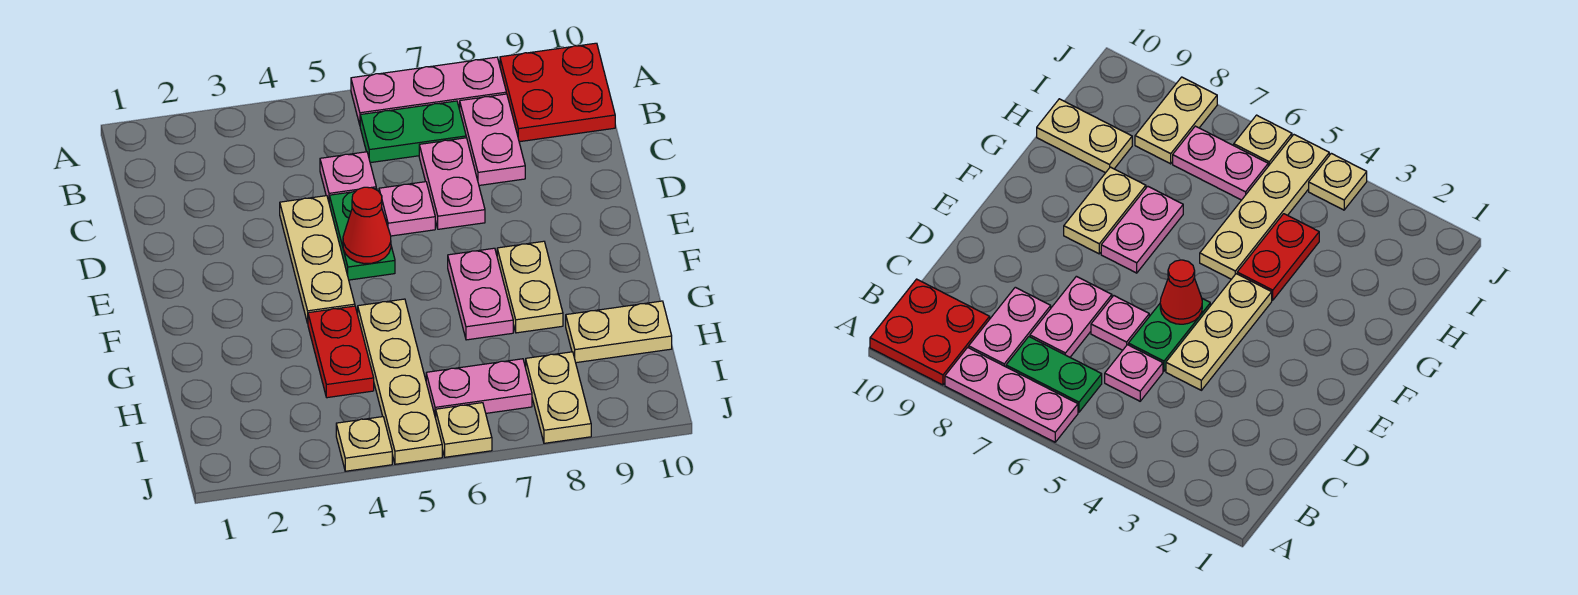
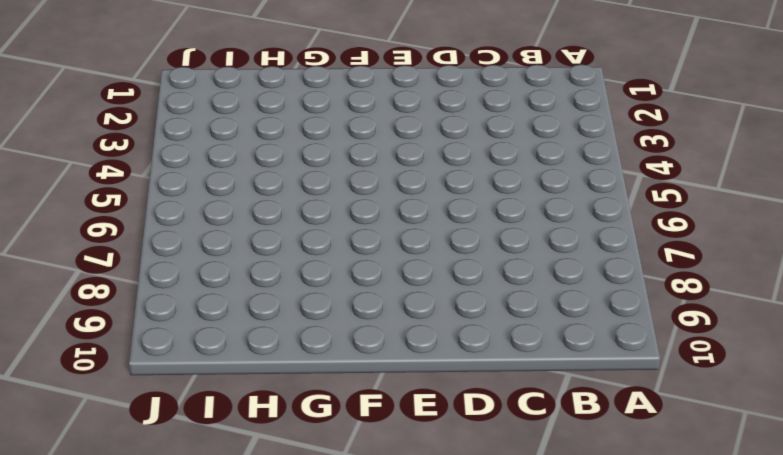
none -> pink 1x3 plate [351,57,506,125]
none -> red 2x2 plate [500,43,615,142]
none -> green 1x2 plate [360,101,466,163]

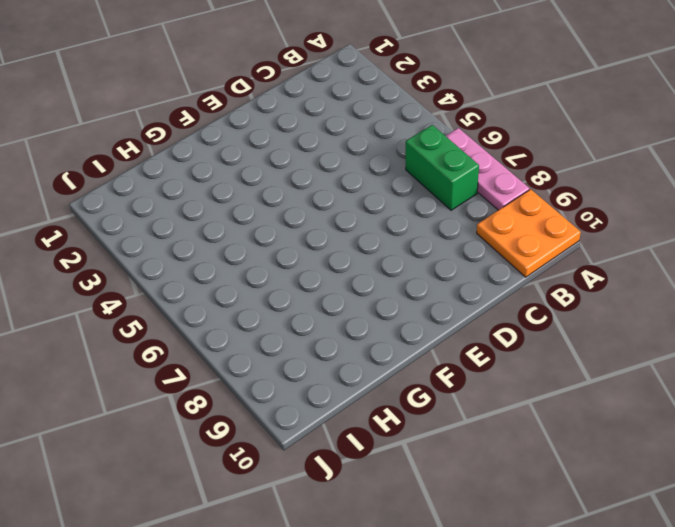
orange 2x2 plate [477,189,581,277] -> red 2x2 plate [500,43,615,142]
green 1x2 brick [406,125,479,210] -> green 1x2 plate [360,101,466,163]
none -> pink 1x2 plate [460,94,525,185]
none -> pink 1x1 plate [320,152,376,201]
none -> pink 1x2 plate [419,138,485,229]

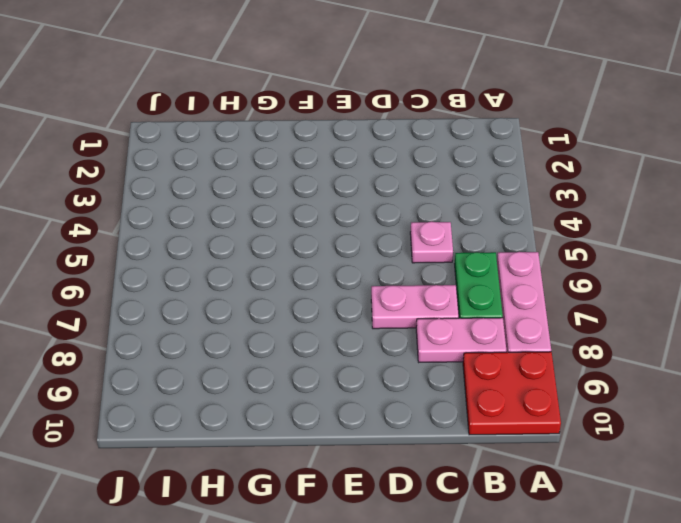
none -> tan 1x3 plate [280,196,355,323]
none -> green 1x2 plate [329,189,395,280]
none -> pink 1x1 plate [379,182,435,236]

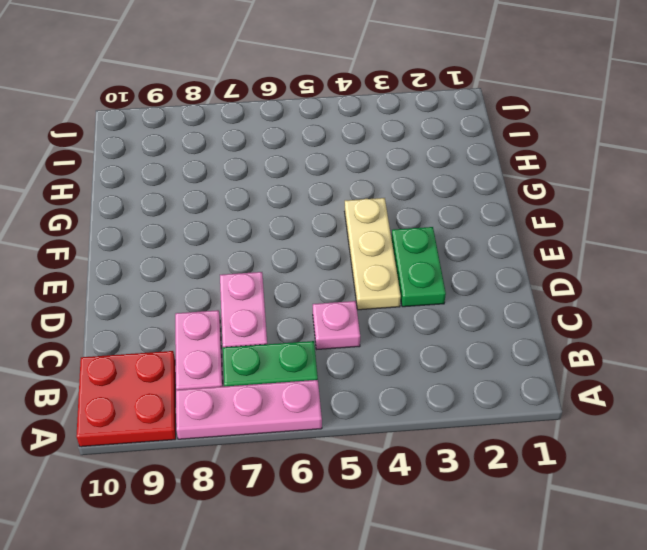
green 1x2 plate [391,227,446,307] -> green 1x2 plate moved to [329,189,395,280]
none -> pink 1x1 plate [379,182,435,236]
none -> pink 1x2 plate [448,248,513,340]
none -> tan 1x2 plate [497,241,563,333]

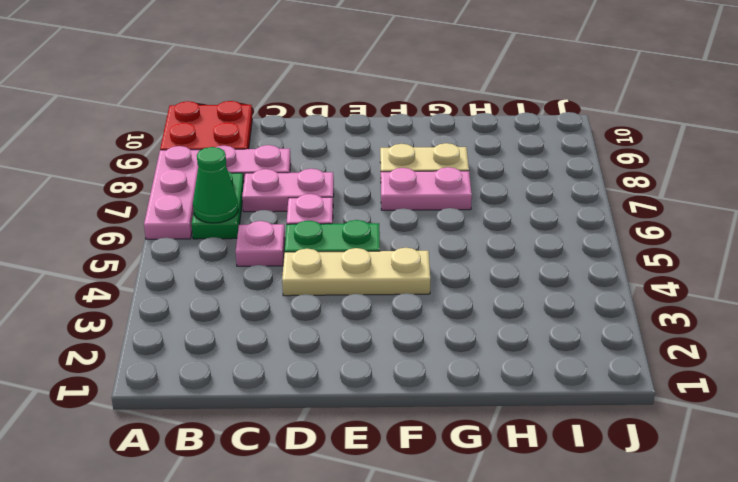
green 1x1 cone [193,147,238,223] -> none
none -> red 1x2 plate [308,306,374,398]
none -> tan 1x4 plate [358,299,442,464]
none -> tan 1x2 plate [566,301,672,363]

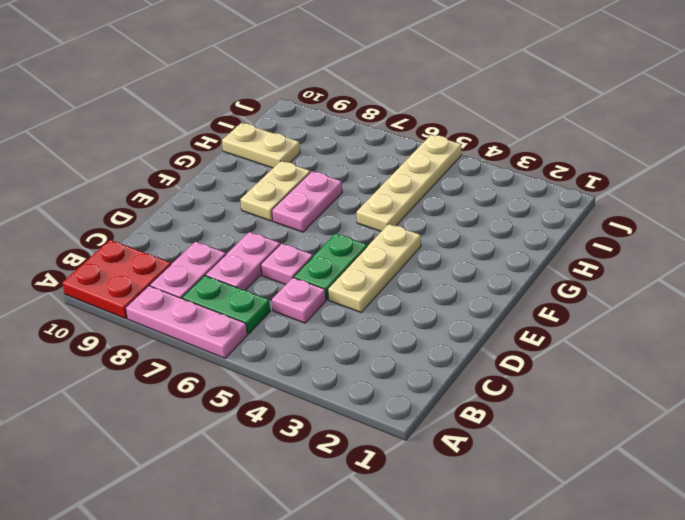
none -> red 1x2 plate [308,306,374,398]
none -> pink 1x2 plate [426,359,532,418]
none -> tan 1x2 plate [526,352,591,443]

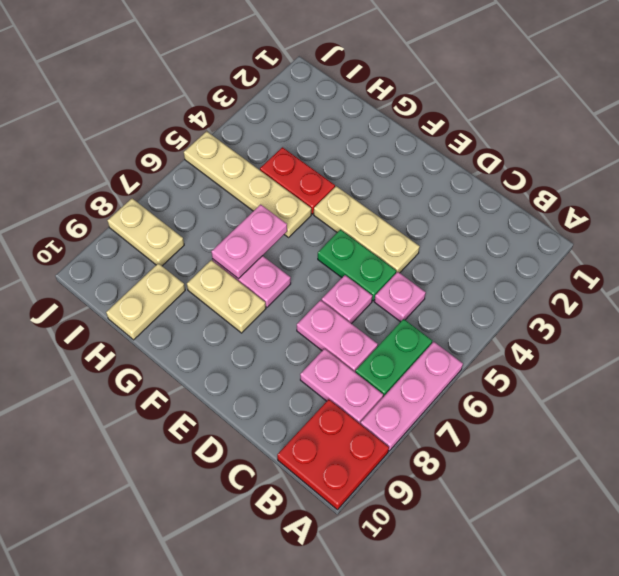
pink 1x2 plate [211,204,287,279] -> pink 1x2 plate moved to [426,359,532,418]
none -> tan 1x1 plate [336,417,392,471]
none -> tan 1x1 plate [436,403,492,457]
none -> red 1x1 cone [343,187,391,264]

